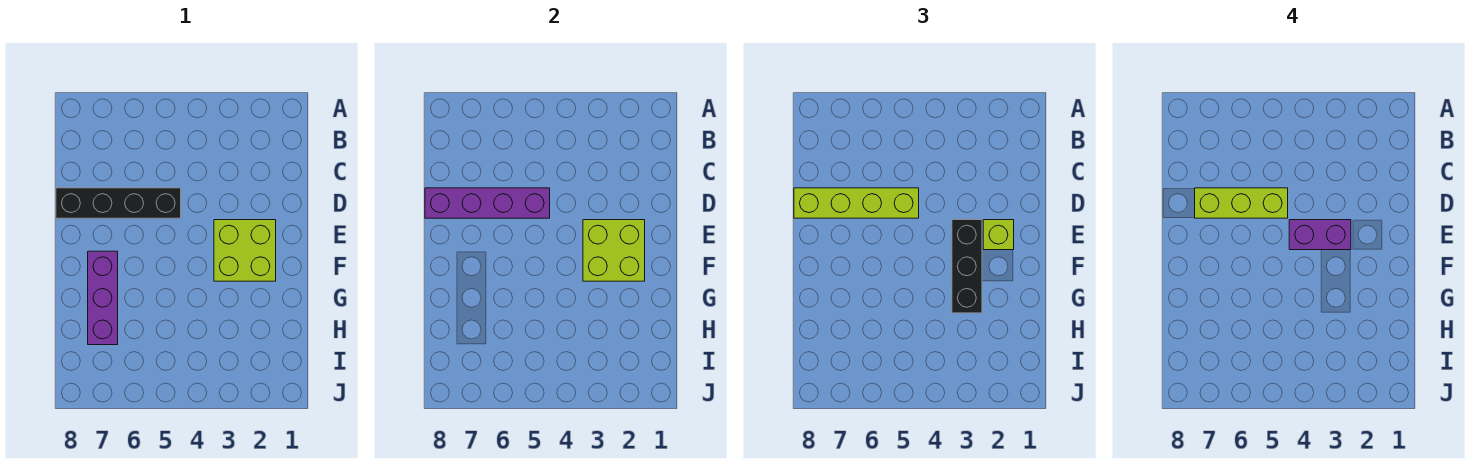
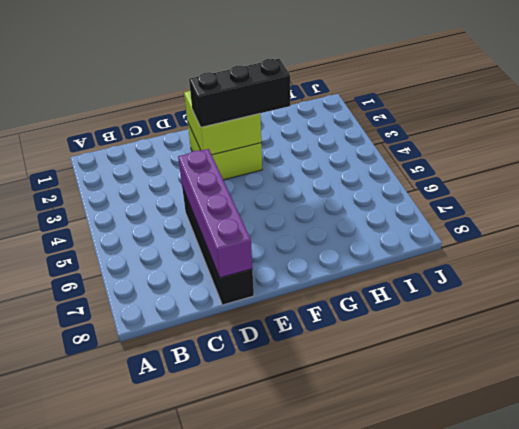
none -> purple 1x3 brick [88,251,118,345]
none -> lime 1x4 brick [794,188,919,218]

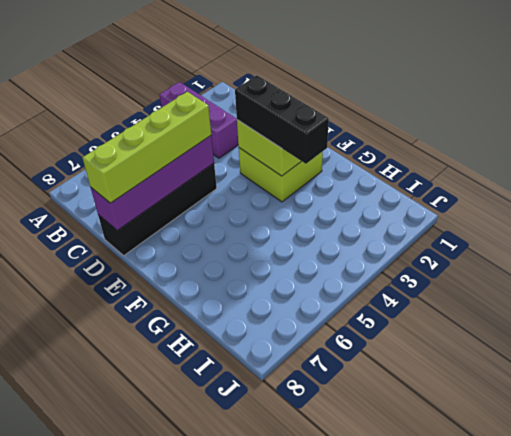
purple 1x3 brick [160,82,238,158] -> purple 1x3 brick moved to [88,251,118,345]
none -> lime 1x1 brick [983,220,1014,250]
none -> lime 1x3 brick [1195,188,1288,218]

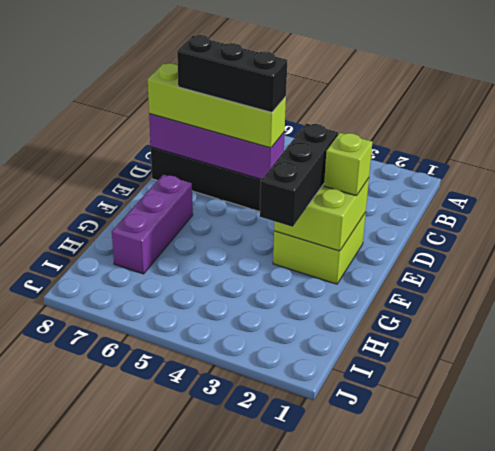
black 1x3 brick [177,35,287,113] -> lime 1x3 brick [1195,188,1288,218]
none -> purple 1x2 brick [1289,220,1351,250]

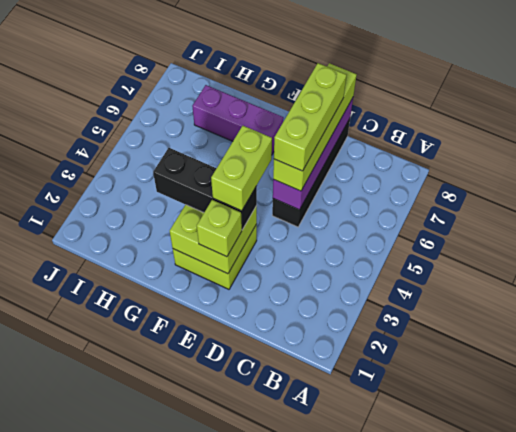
lime 1x2 brick [211,126,272,211] -> purple 1x2 brick [1289,220,1351,250]

